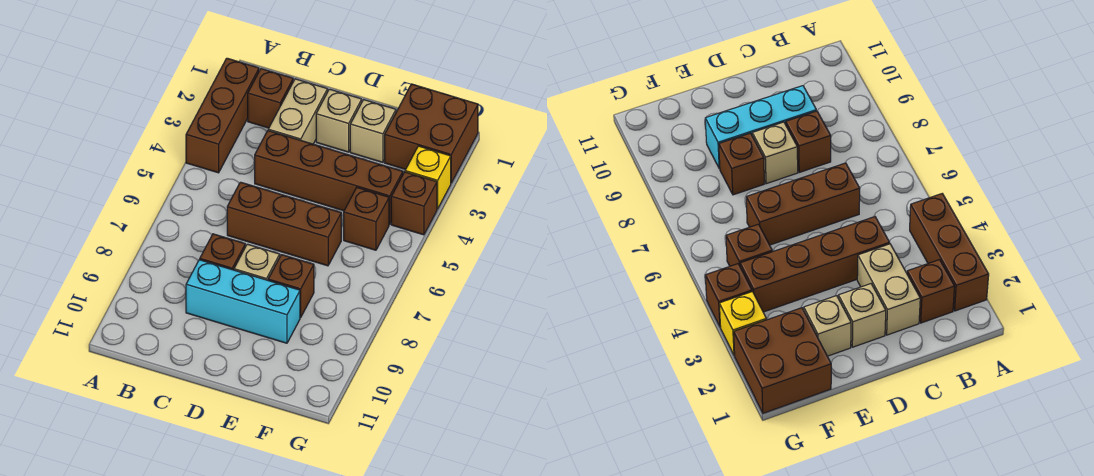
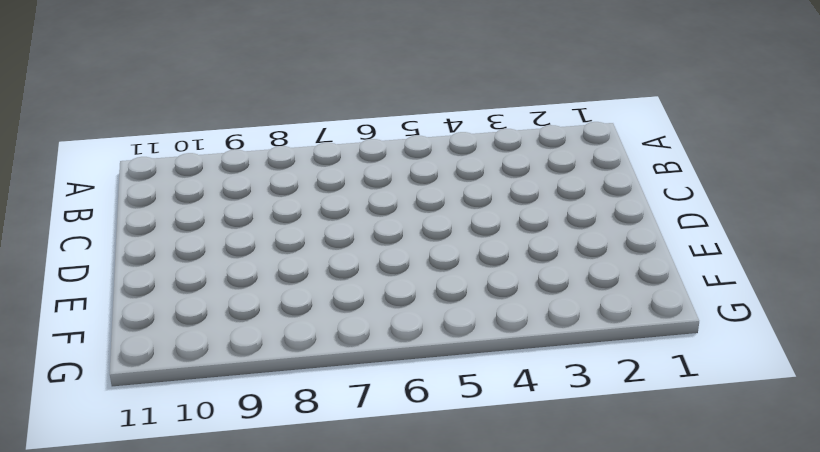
none -> brown 1x3 brick [186,58,259,173]
none -> brown 1x1 brick [248,69,293,128]
none -> tan 1x2 brick [268,79,328,144]

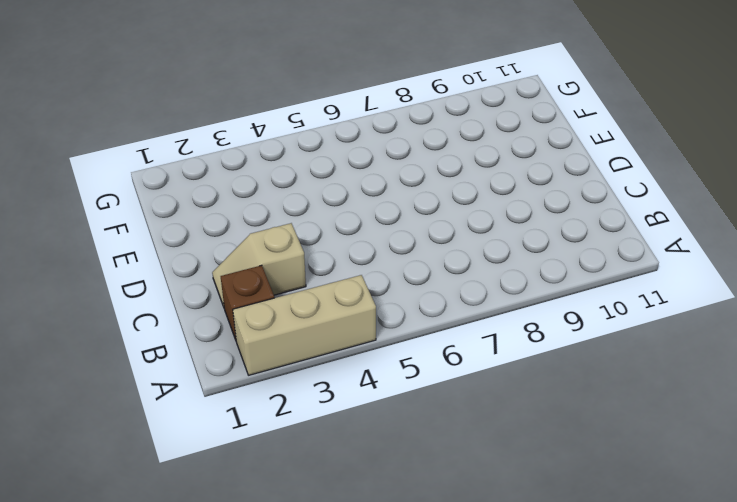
tan 1x3 brick [233,275,376,375] -> brown 1x3 brick [186,58,259,173]
tan 1x2 slope [212,223,306,307] -> tan 1x2 brick [268,79,328,144]
none -> brown 1x4 brick [255,131,403,224]
none -> brown 1x3 brick [227,182,341,266]
none -> brown 1x1 brick [200,234,245,270]

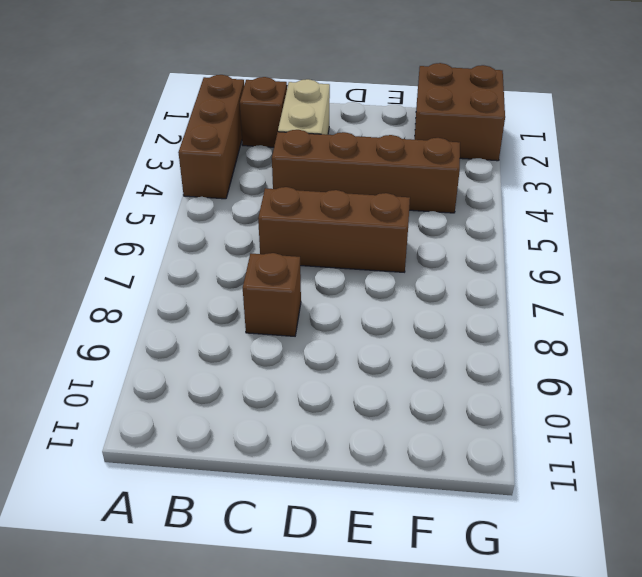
none -> cyan 1x3 brick [186,260,300,343]
none -> tan 1x1 brick [316,89,362,152]
none -> tan 1x1 brick [234,244,280,280]

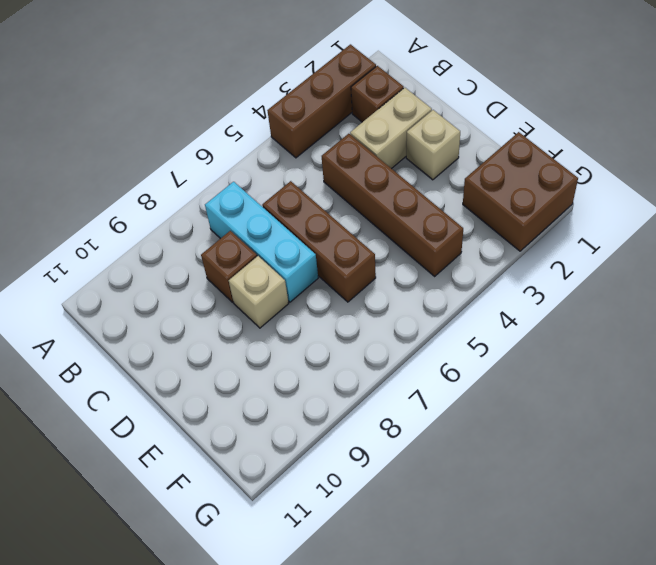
cyan 1x3 brick [205,182,318,302] -> cyan 1x3 brick moved to [186,260,300,343]
none -> tan 1x1 brick [350,100,396,162]
none -> brown 1x1 brick [268,255,314,317]
none -> brown 1x1 brick [344,188,389,250]

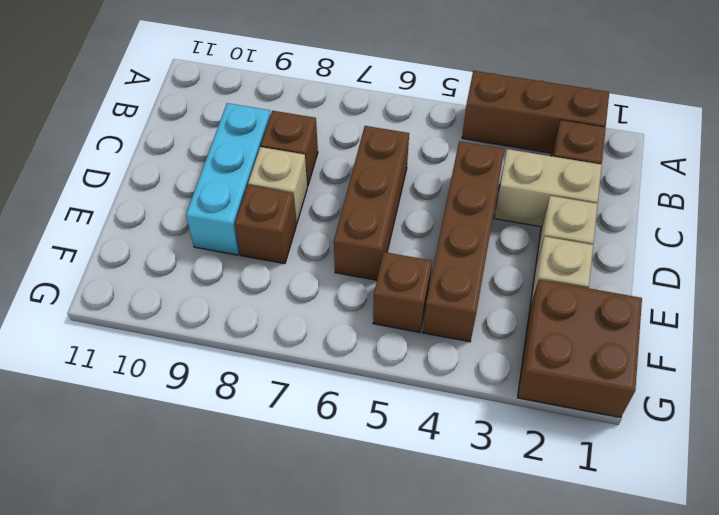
none -> yellow 1x1 brick [405,146,451,209]
none -> brown 1x1 brick [391,172,437,235]

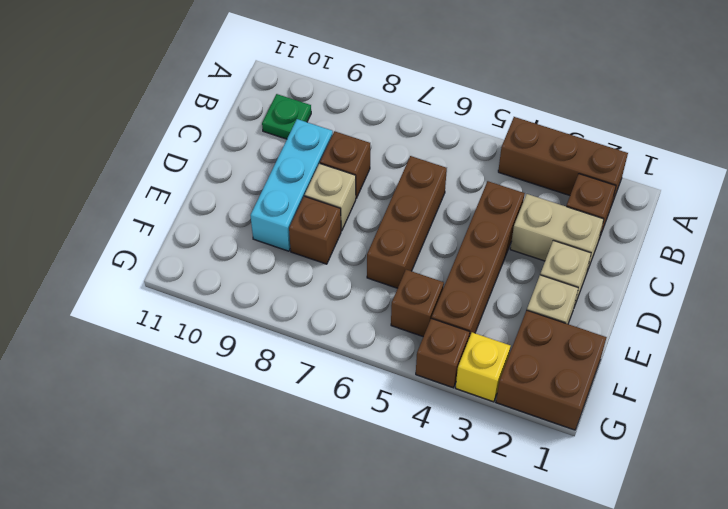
green 1x1 plate [262,94,311,139] -> none

